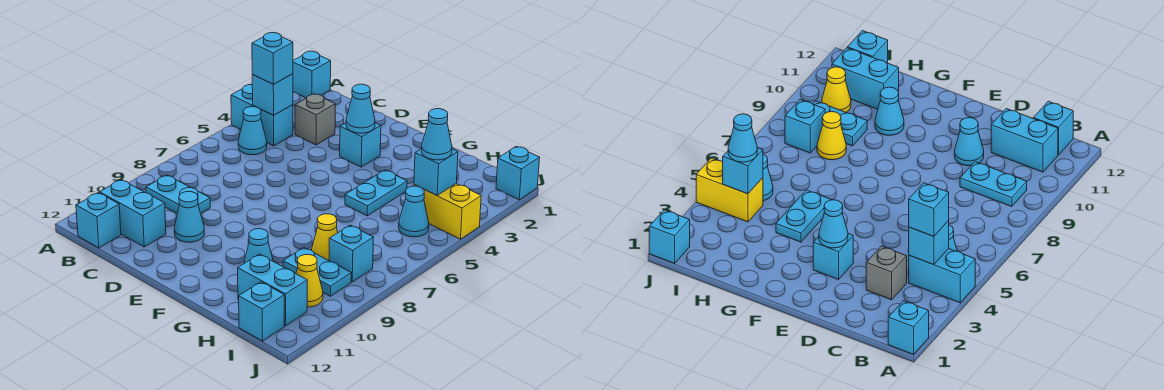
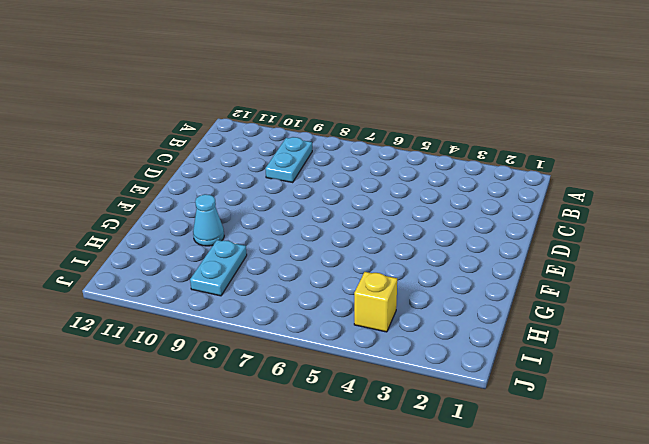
yellow 1x1 brick [354,272,397,332] -> yellow 1x2 brick [414,184,481,239]
none -> cyan 1x1 brick [293,51,331,98]
none -> cyan 1x2 brick [231,84,293,146]
none -> cyan 1x1 cone [238,107,267,155]

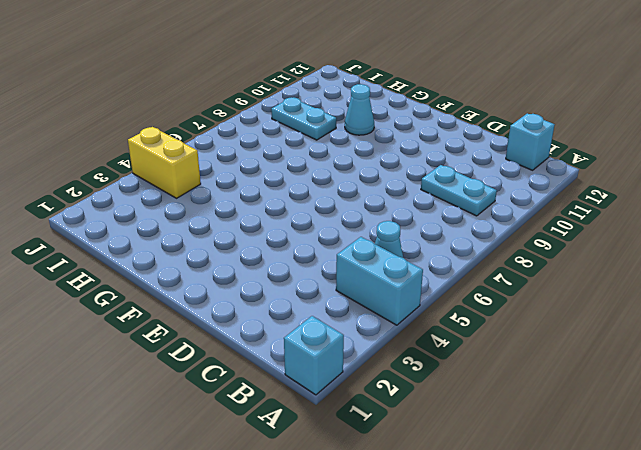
none -> cyan 1x2 brick [99,180,166,247]
none -> grey 1x1 brick [295,94,335,145]
none -> cyan 1x1 cone [174,192,205,242]

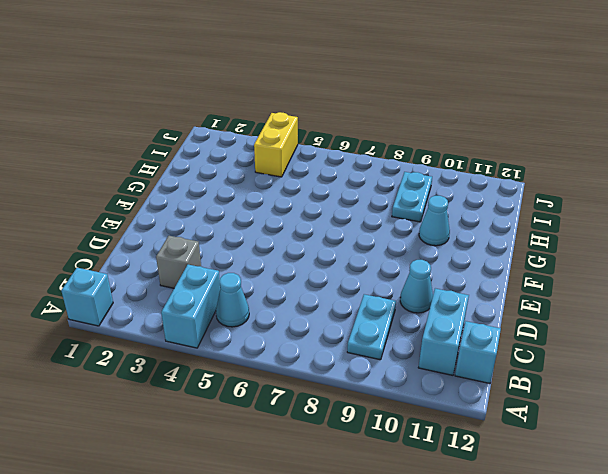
none -> cyan 1x1 brick [340,123,381,167]
none -> cyan 1x2 plate [345,170,407,216]
none -> yellow 1x1 cone [312,214,338,260]

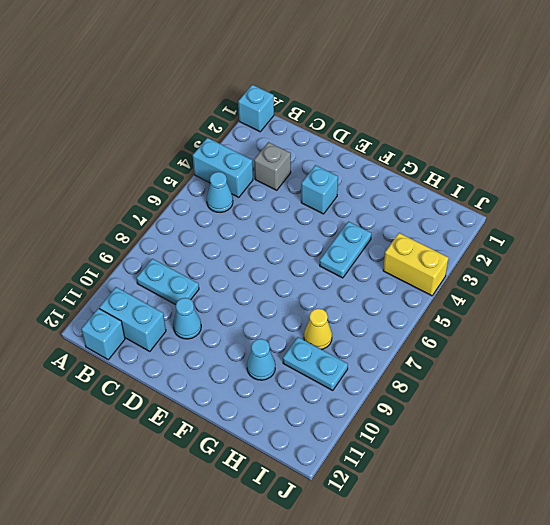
none -> cyan 1x2 brick [238,254,307,326]
none -> cyan 1x1 cone [399,186,429,237]
none -> cyan 1x1 brick [329,225,374,282]

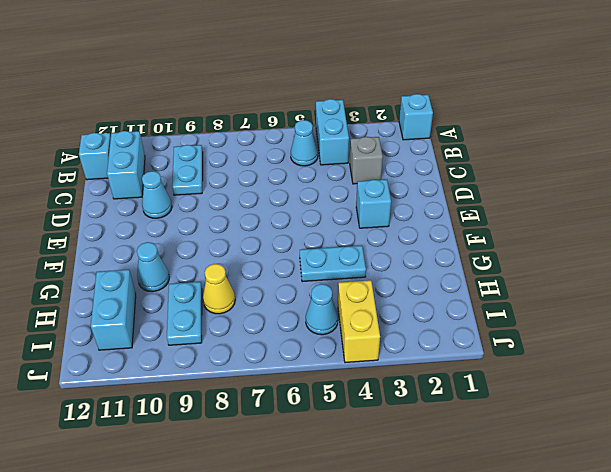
none -> cyan 1x1 brick [329,225,374,282]
none -> yellow 1x1 cone [296,254,323,307]
none -> cyan 1x1 brick [239,282,284,341]

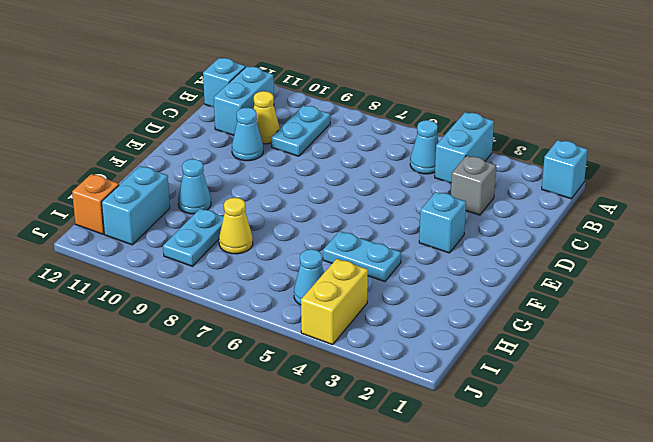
yellow 1x1 cone [253,91,280,144] -> yellow 1x1 cone moved to [296,254,323,307]
orange 1x1 brick [72,174,119,234] -> cyan 1x1 brick [239,282,284,341]
none -> cyan 1x1 brick [329,225,374,282]
none -> cyan 1x1 brick [496,146,540,200]
none -> cyan 1x1 brick [252,74,293,115]

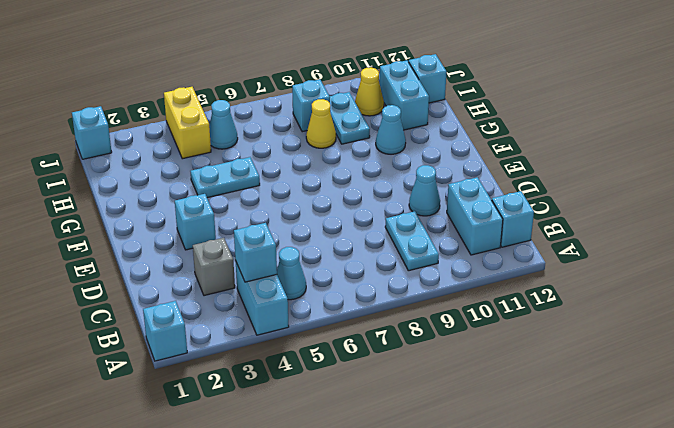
none -> cyan 1x1 cone [346,84,375,133]
none -> cyan 1x1 brick [414,149,458,195]
none -> cyan 1x1 brick [252,33,293,84]

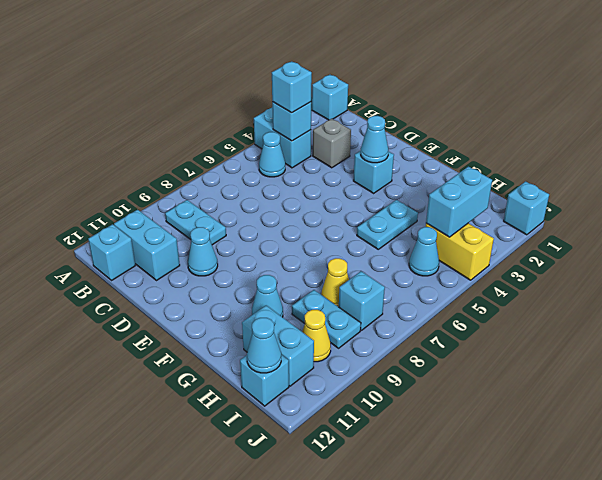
cyan 1x2 brick [426,167,492,237] -> cyan 1x1 brick [414,149,458,195]
cyan 1x1 cone [247,318,281,373] -> cyan 1x1 cone moved to [421,109,452,160]

